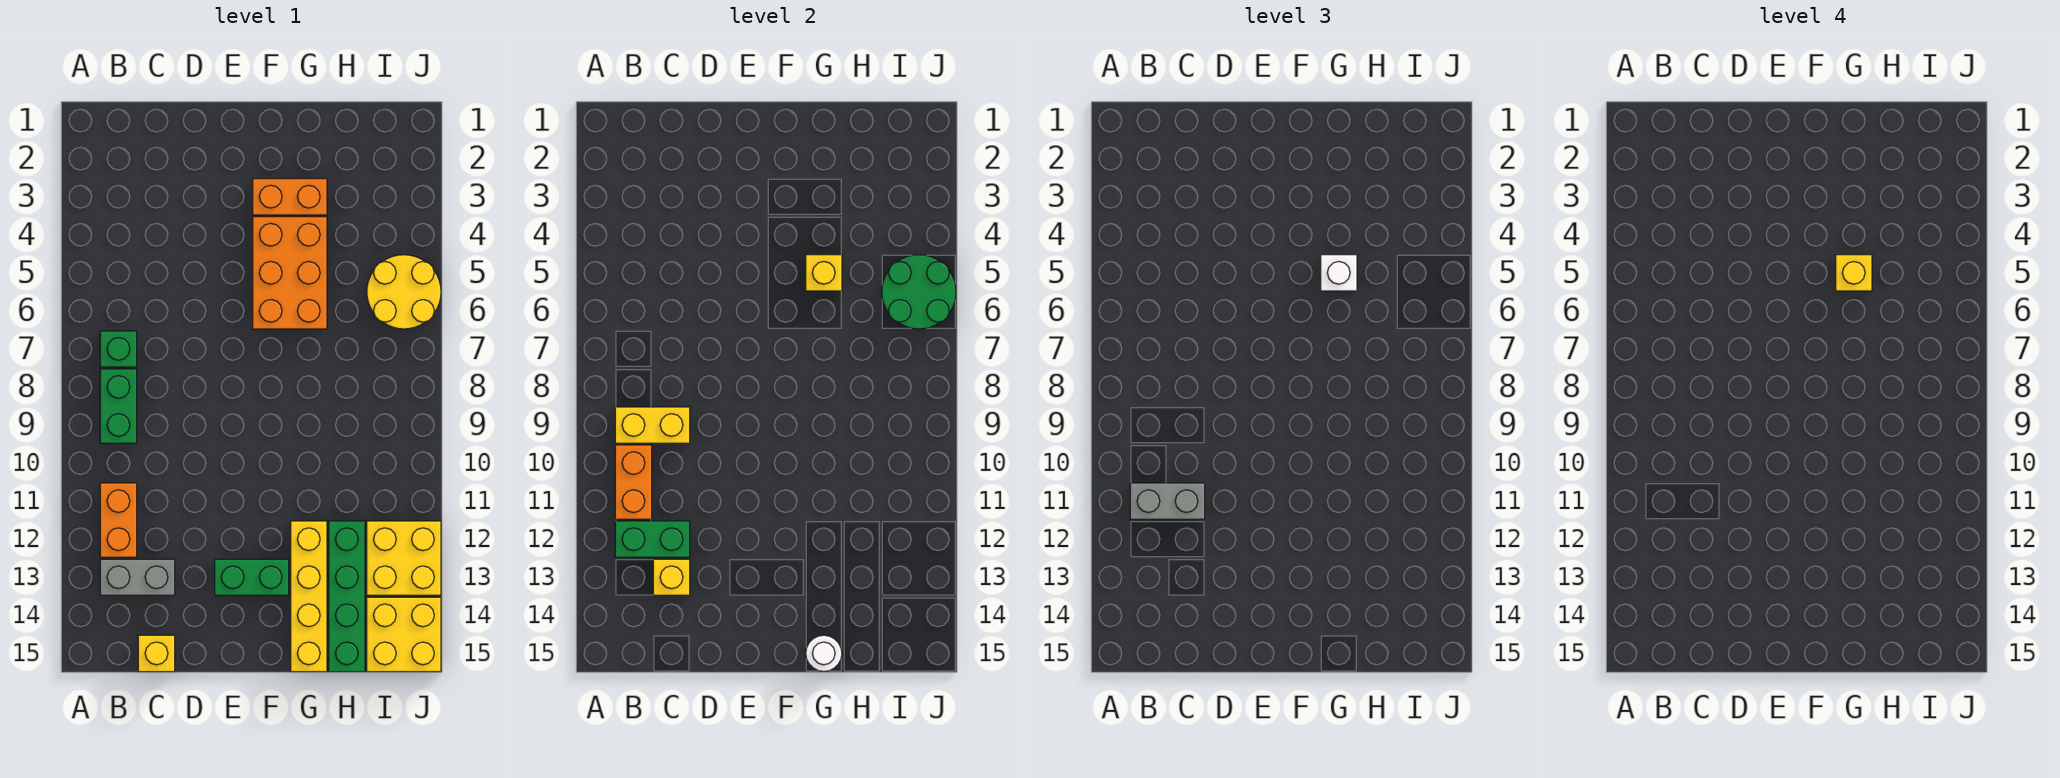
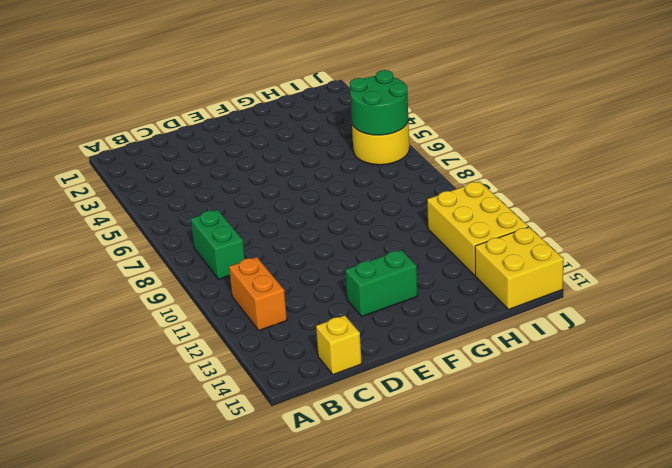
yellow 2x3 brick [427,181,528,275] -> yellow 2x2 brick [367,521,441,595]
none -> green 1x1 brick [100,331,137,367]
none -> grey 1x2 brick [100,559,175,595]
none -> orange 1x2 brick [253,179,327,215]

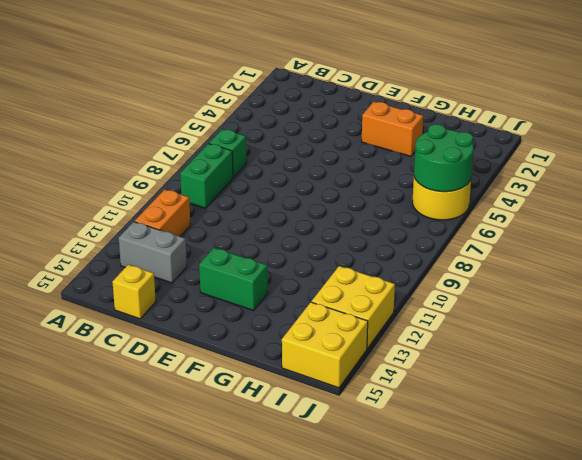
none -> orange 2x3 brick [253,217,327,329]
none -> yellow 1x4 brick [291,521,327,672]
none -> green 1x4 brick [329,521,365,672]

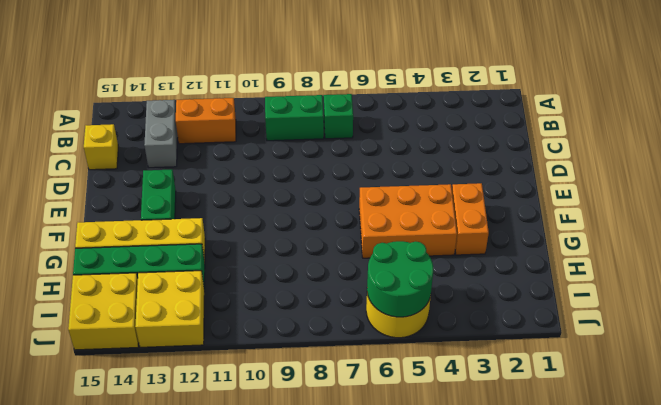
none -> yellow 1x2 brick [615,407,690,443]
none -> orange 1x2 brick [615,445,652,519]
none -> green 1x2 brick [615,521,690,557]

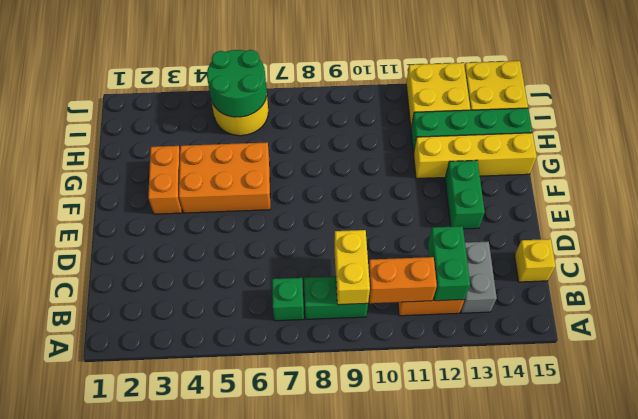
none -> yellow 1x1 brick [653,559,690,595]
none -> yellow 1x1 brick [806,255,842,291]
none -> white 1x1 round brick [806,635,842,672]

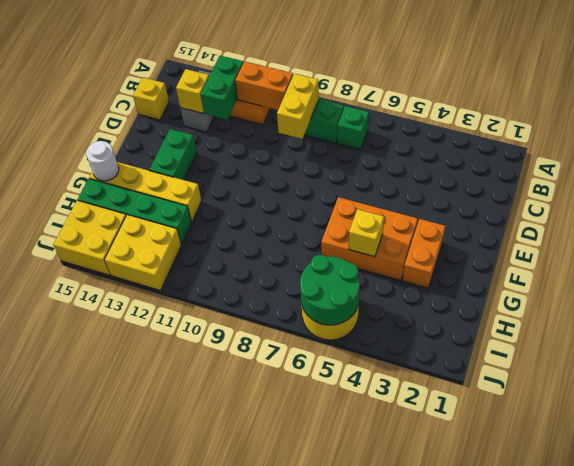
none -> grey 1x2 brick [1130,483,1205,519]
none -> white 1x1 brick [1321,255,1357,291]
none -> yellow 1x1 brick [1836,255,1872,291]

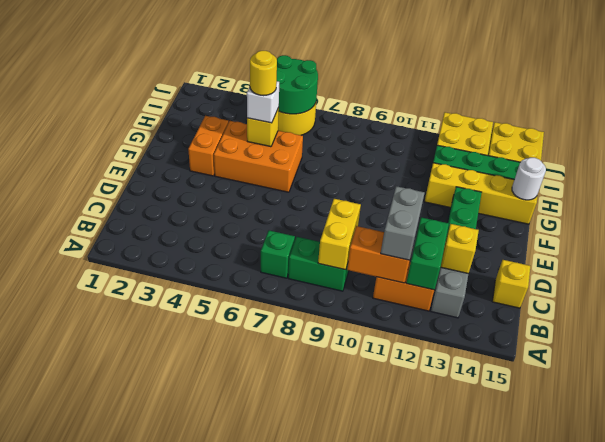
yellow 1x1 round brick [250,51,277,96] -> yellow 1x1 brick [1836,255,1872,291]

